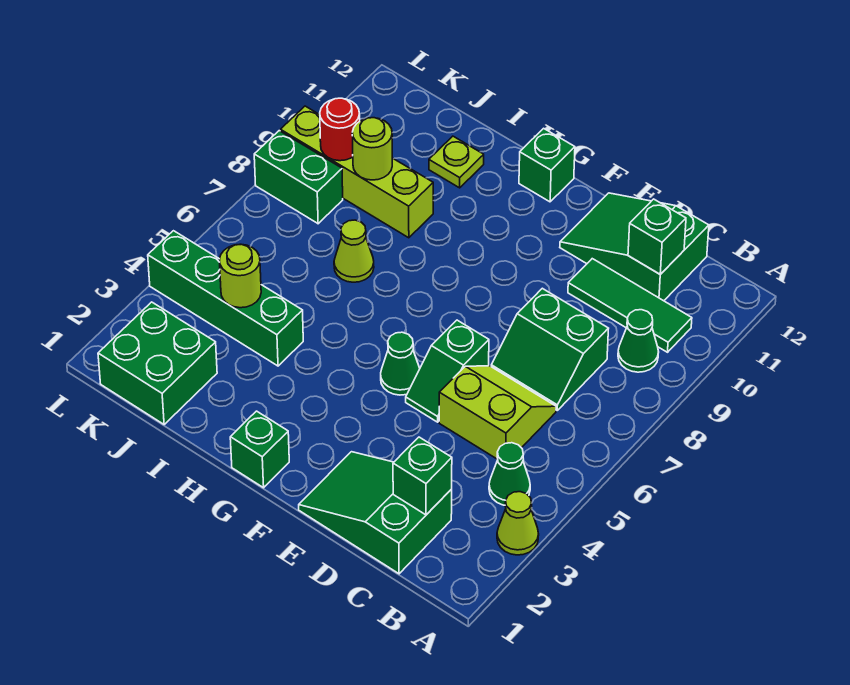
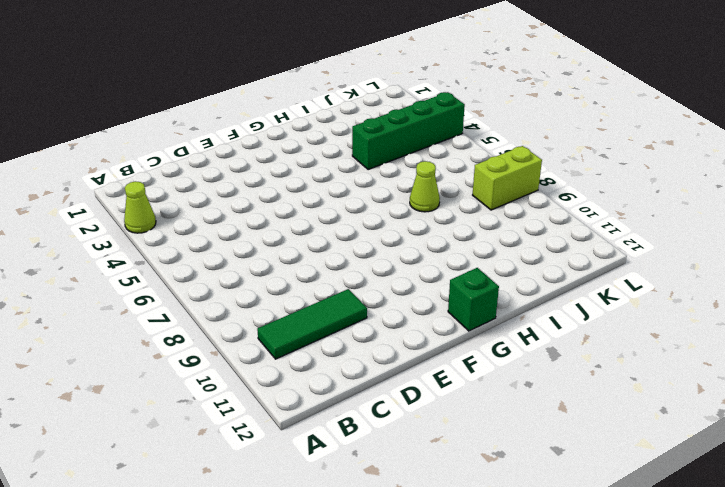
lime 1x2 brick [473,146,542,210] -> green 1x2 brick [254,131,343,224]
none -> green 1x1 cone [489,443,530,505]
none -> green 1x1 cone [618,310,659,372]
none -> green 2x3 slope [299,452,452,574]

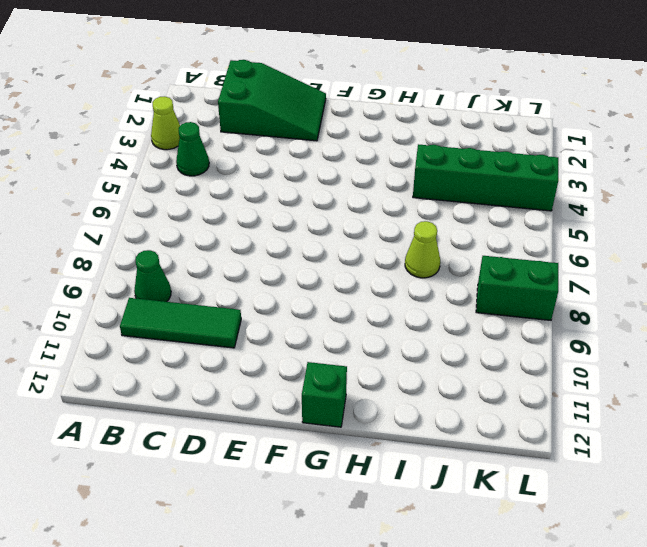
none -> lime 2x2 slope [439,366,556,459]
none -> green 2x2 slope [491,288,609,410]
none -> green 2x3 slope [560,193,709,301]

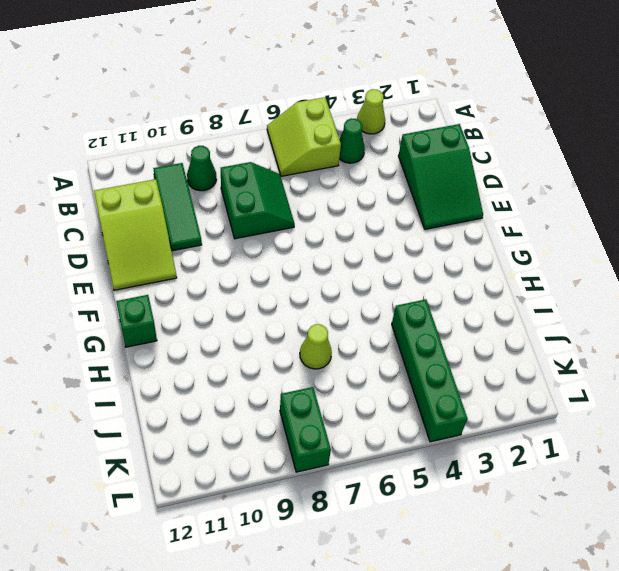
lime 2x2 slope [267,97,341,176] -> lime 2x2 slope moved to [439,366,556,459]
lime 2x3 slope [94,179,177,290] -> green 2x3 slope [560,193,709,301]
none -> green 1x2 slope [406,320,489,422]
none -> green 1x1 cone [381,332,420,395]
none -> green 1x1 brick [230,411,289,488]

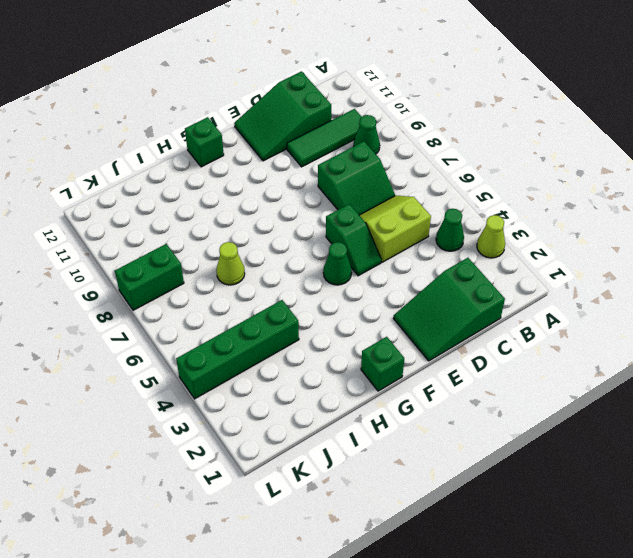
none -> lime 1x4 brick [280,106,433,238]
none -> lime 1x1 plate [429,136,484,188]
none -> green 2x2 brick [98,302,217,424]

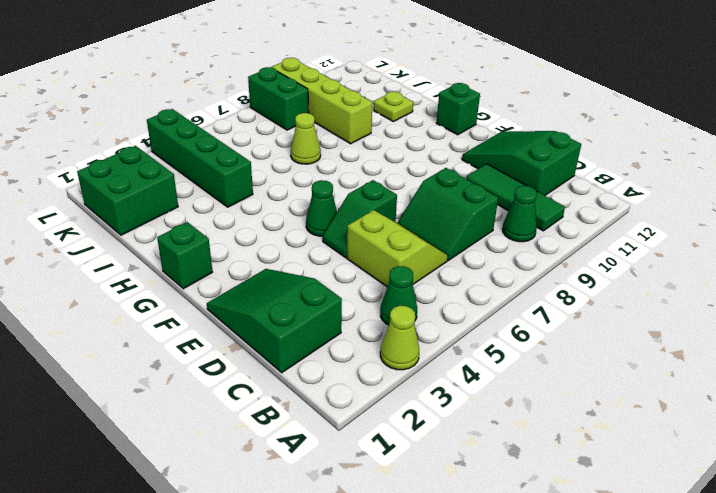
none -> green 1x1 brick [393,437,452,515]
none -> green 1x1 brick [628,199,686,274]
none -> lime 1x1 round brick [219,244,261,308]

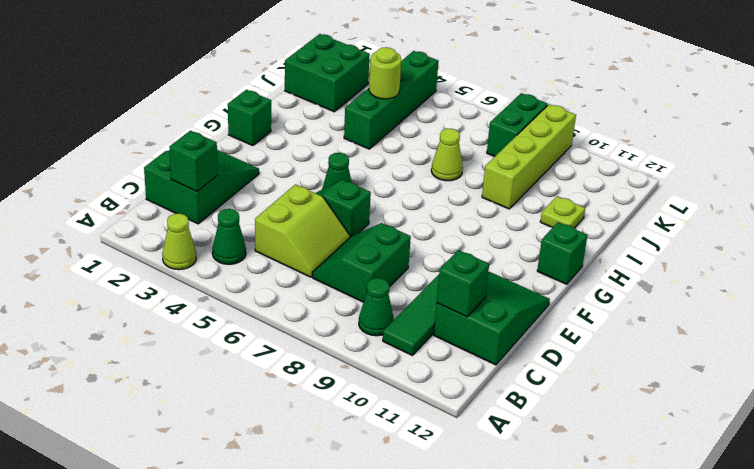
none -> lime 1x1 round brick [352,118,392,180]
none -> red 1x1 round brick [320,98,360,161]

